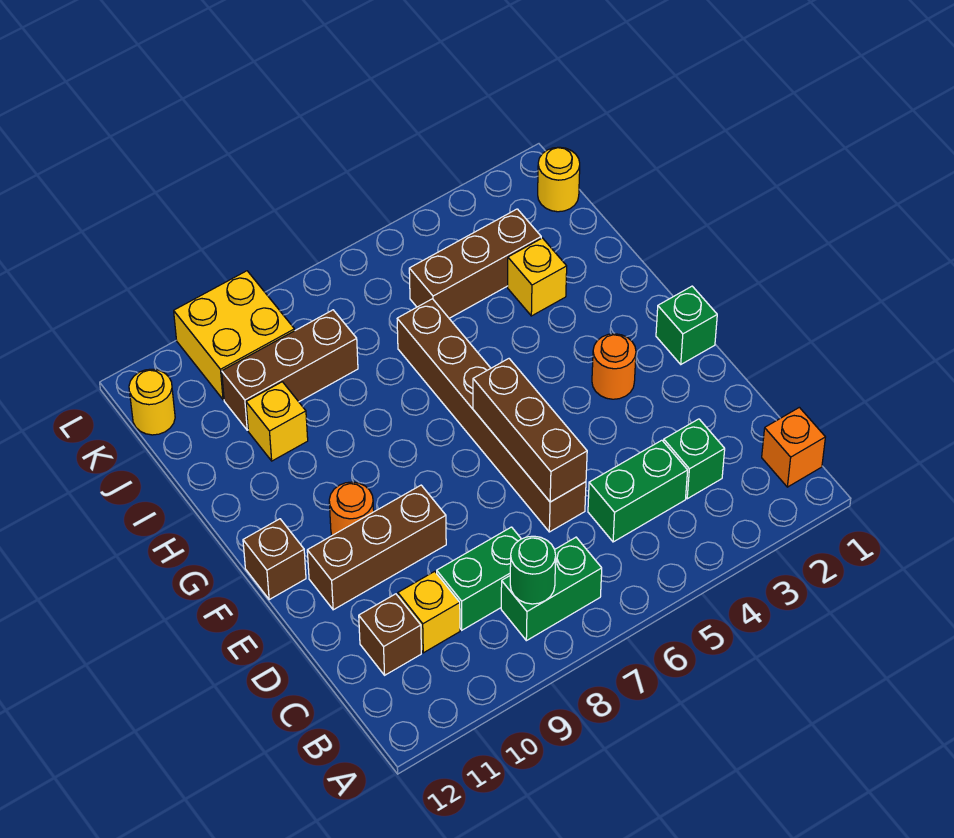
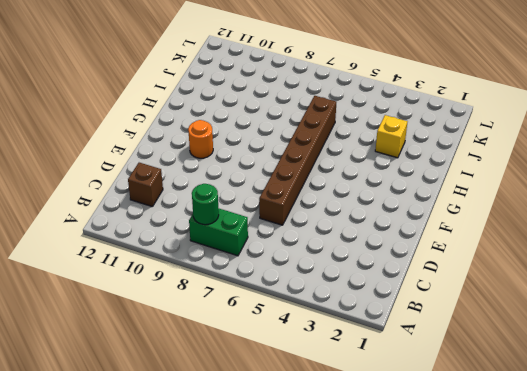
none -> orange 1x1 brick [762,407,825,487]
none -> green 1x1 brick [664,419,725,499]
none -> green 1x2 brick [588,440,688,542]

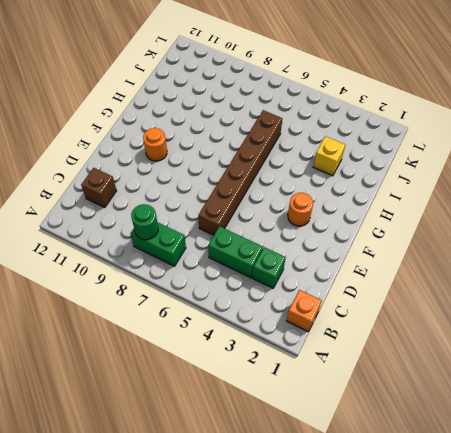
none -> green 1x2 brick [437,527,521,630]
none -> yellow 1x1 brick [398,571,460,653]
none -> brown 1x3 brick [307,485,446,610]

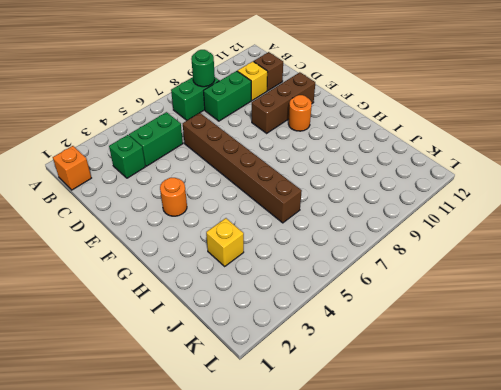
none -> green 1x1 brick [656,286,717,364]
none -> brown 1x1 brick [243,519,306,599]
none -> yellow 1x1 brick [246,382,308,461]

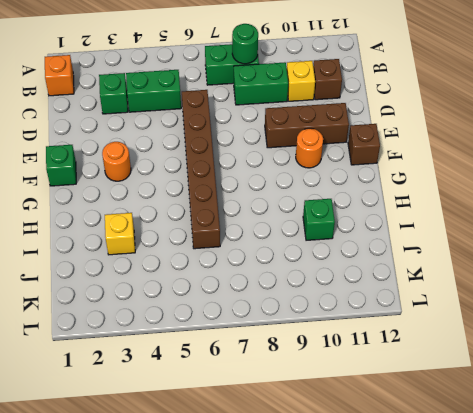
green 1x1 brick [303,199,335,240] -> yellow 1x1 brick [246,382,308,461]
none -> brown 1x3 brick [409,209,541,318]
none -> brown 1x3 brick [222,310,358,430]
none -> yellow 1x1 round brick [538,147,580,212]

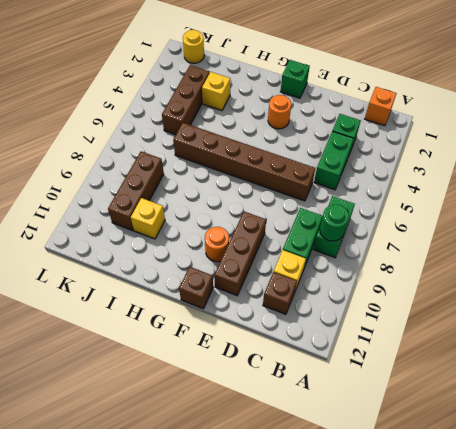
none -> yellow 2x2 brick [174,271,295,400]
none -> yellow 1x1 round brick [129,369,175,435]
none -> brown 1x3 brick [473,359,587,502]

